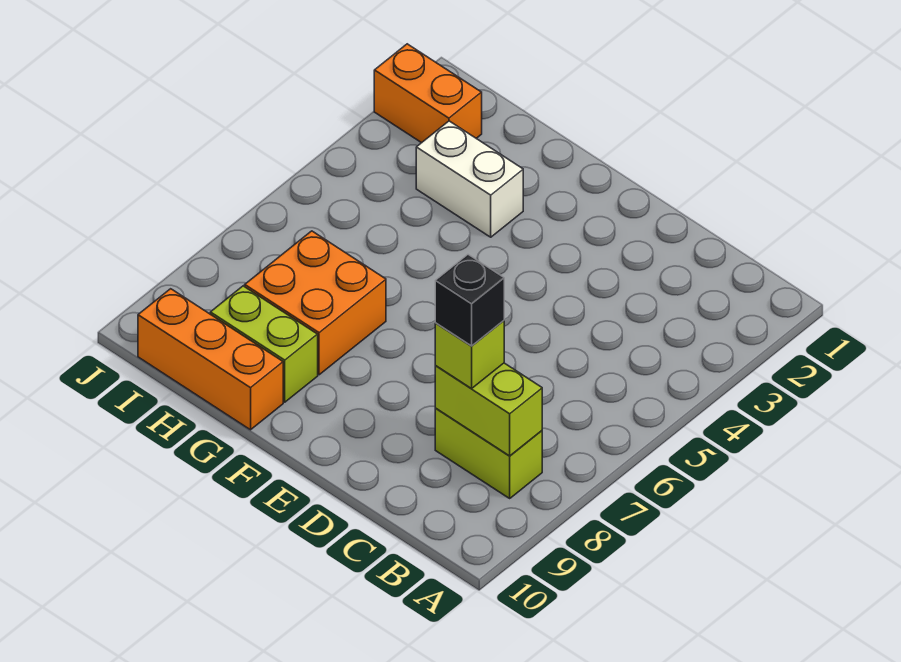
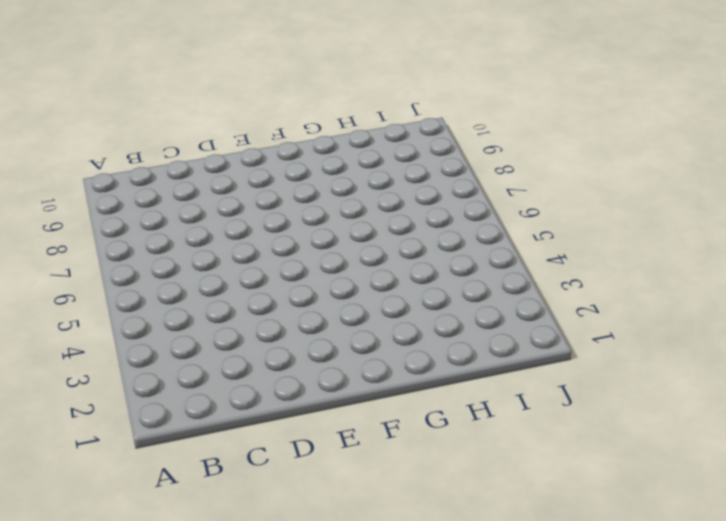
none -> lime 1x2 brick [435,408,542,498]
none -> white 1x2 brick [416,121,523,237]

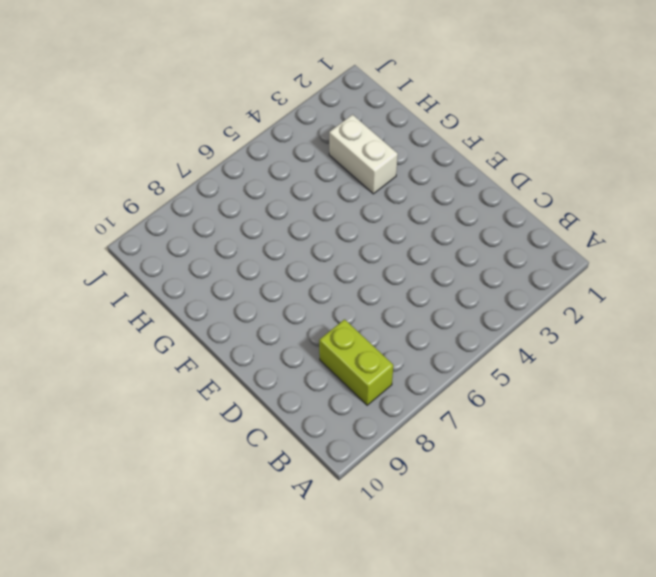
none -> orange 2x2 brick [245,231,386,375]
none -> lime 1x2 brick [210,286,318,402]

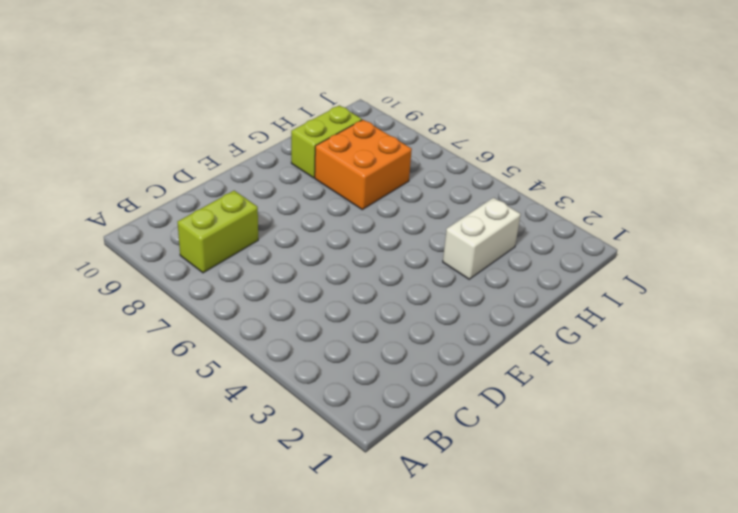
none -> orange 1x3 brick [138,289,283,430]
none -> orange 1x2 brick [374,44,482,143]

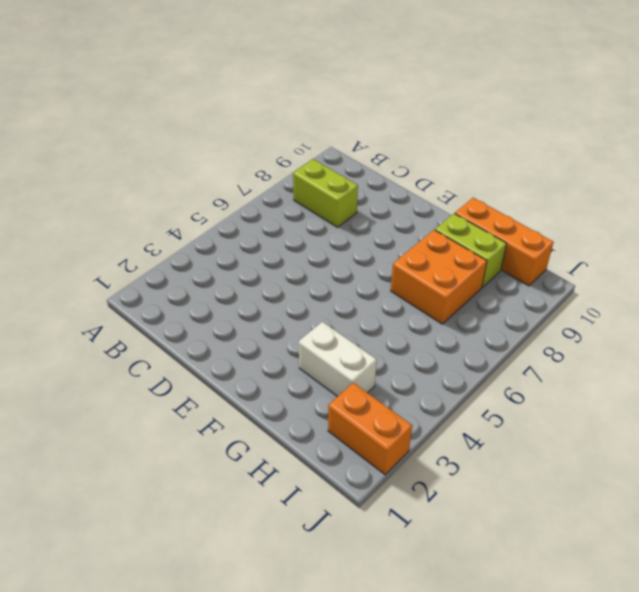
none -> lime 1x2 brick [435,363,542,456]
none -> lime 1x1 brick [435,321,504,389]

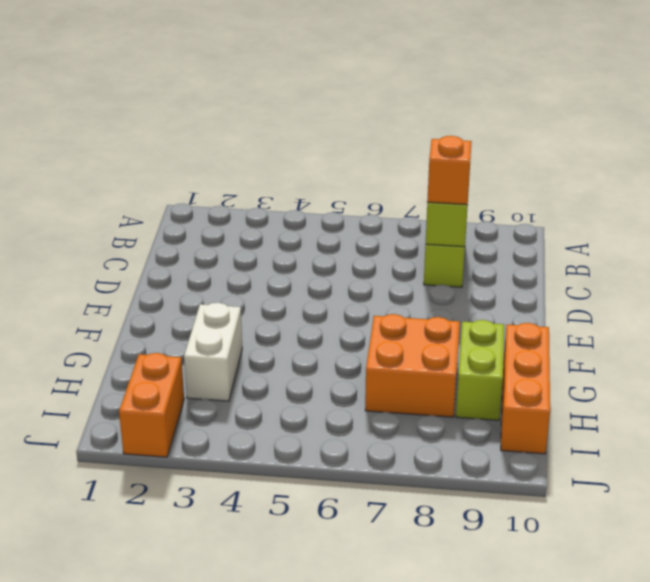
orange 1x1 brick [427,136,472,205] -> lime 1x1 brick [435,321,504,389]
none -> black 1x1 brick [435,255,504,346]

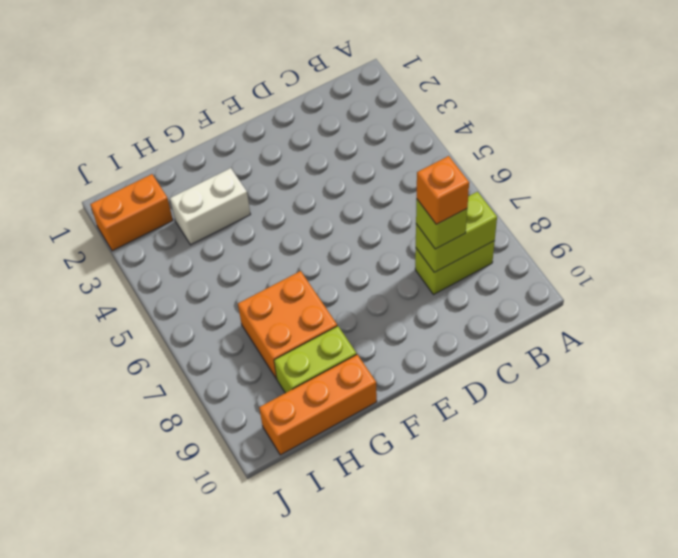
orange 1x1 brick [417,156,469,224] -> black 1x1 brick [435,255,504,346]

